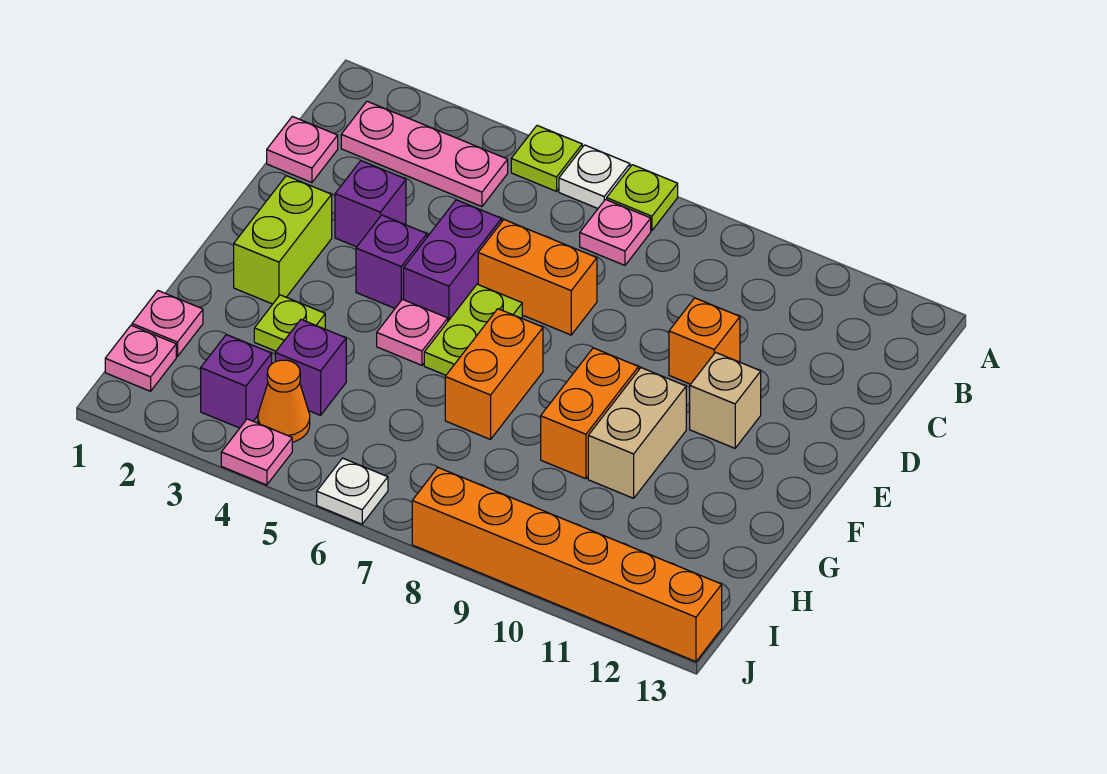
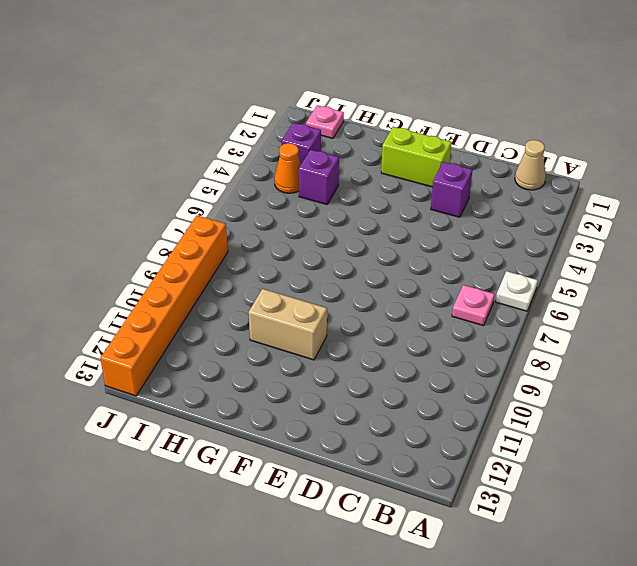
tan 1x1 cone [515,140,546,190] -> none
none -> lime 1x1 plate [511,126,582,191]
none -> lime 1x1 plate [607,165,678,231]
none -> pink 1x3 plate [341,101,508,207]

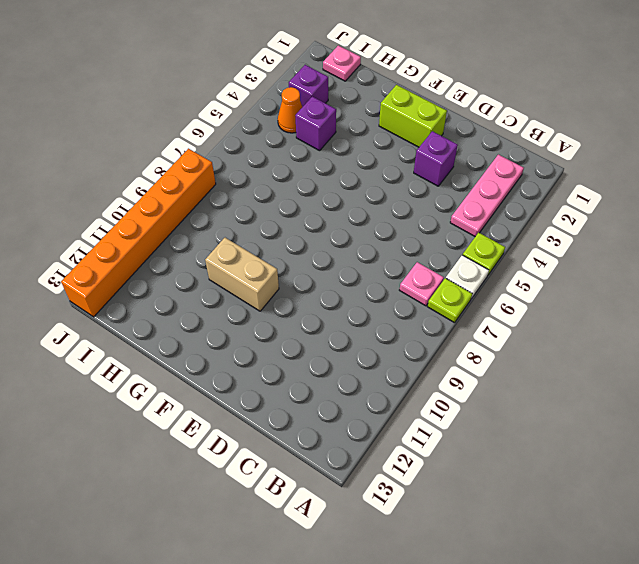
none -> pink 1x1 plate [267,116,338,182]
none -> purple 1x2 brick [404,200,502,321]
none -> orange 1x2 brick [478,220,597,335]

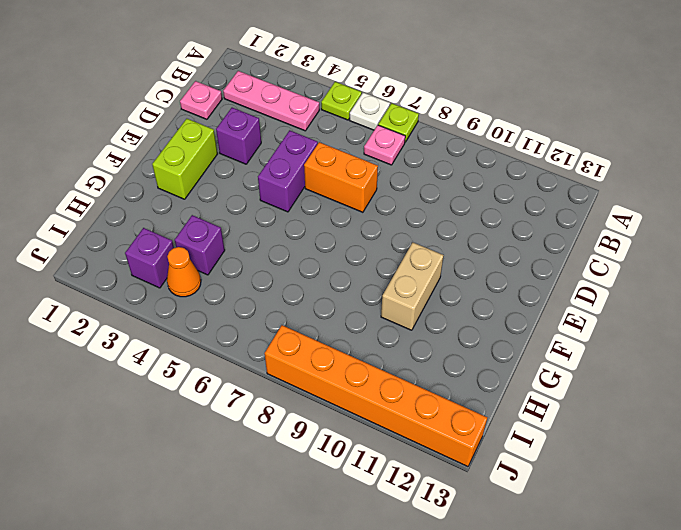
none -> orange 1x1 brick [669,298,740,384]
none -> purple 1x1 brick [356,215,427,308]
none -> lime 1x2 plate [424,284,522,375]

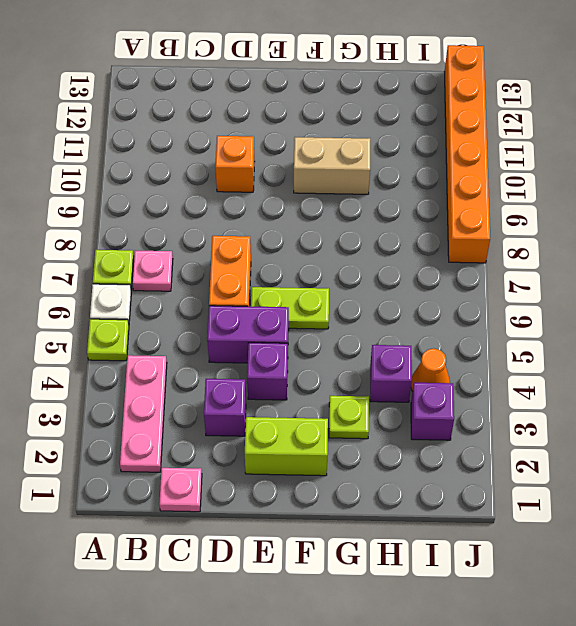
none -> tan 1x1 brick [690,352,761,448]
none -> pink 1x1 plate [377,299,448,365]
none -> orange 1x2 brick [445,309,543,439]

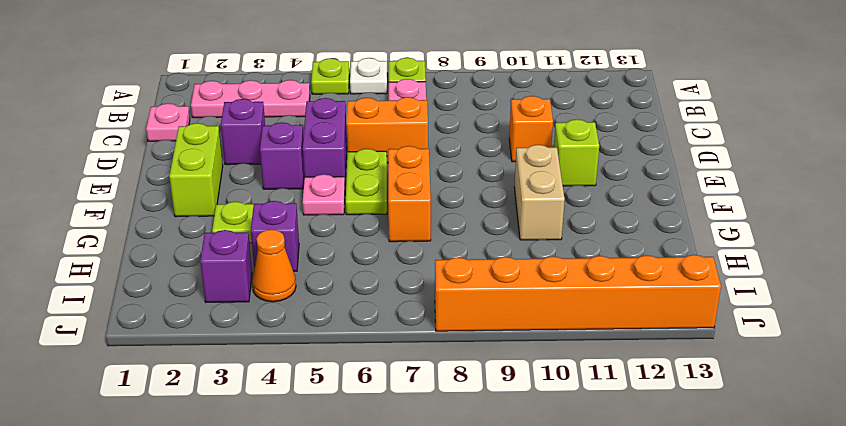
lime 1x1 brick [554,119,599,186] -> tan 1x1 brick [690,352,761,448]
none -> orange 1x2 brick [541,348,639,479]
none -> pink 1x1 plate [132,291,203,357]
none -> pink 1x1 plate [105,325,176,391]

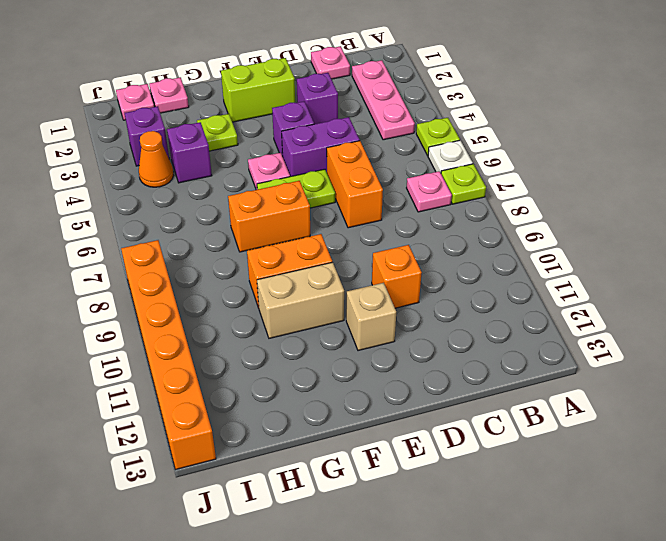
none -> pink 1x1 plate [221,419,292,485]
none -> white 1x1 plate [317,458,388,524]

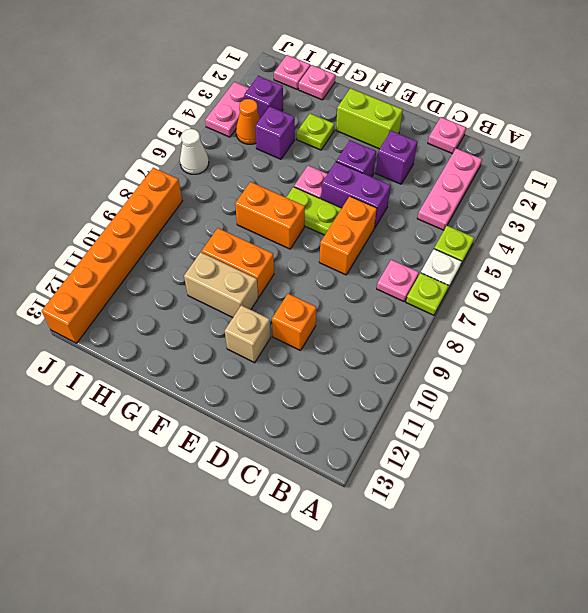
pink 1x2 plate [205,82,249,137] -> pink 1x1 plate [221,419,292,485]
white 1x1 cone [180,129,209,174] -> white 1x1 plate [317,458,388,524]

